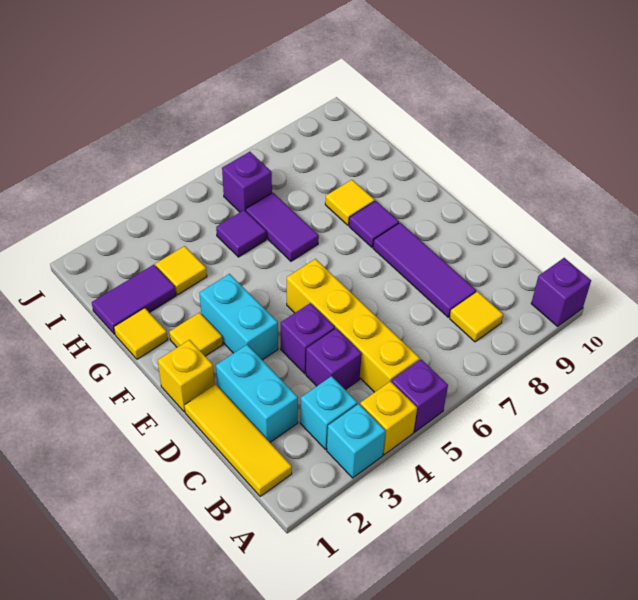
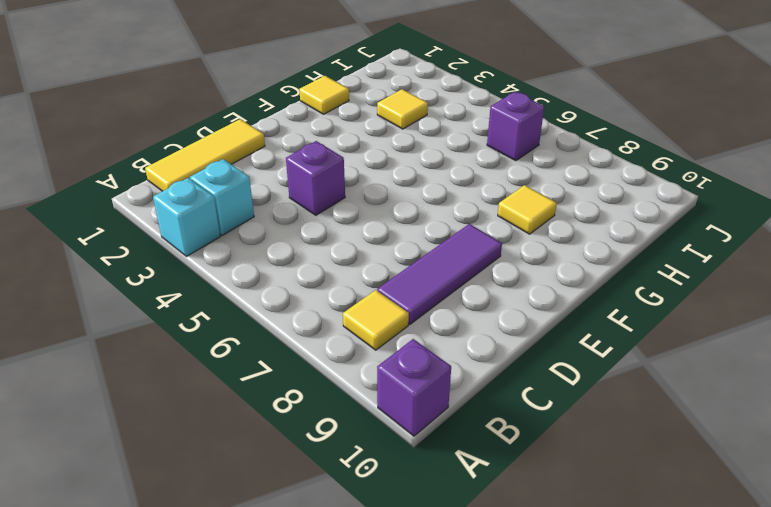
none -> yellow 1x1 brick [360,381,417,455]
none -> purple 1x1 brick [392,360,448,432]
none -> yellow 1x4 brick [287,259,420,392]

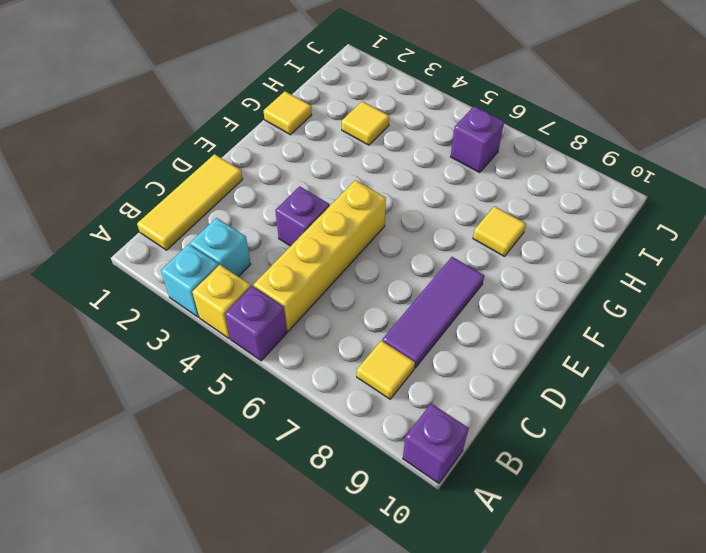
none -> cyan 1x2 brick [216,345,298,442]
none -> purple 1x1 brick [306,328,362,390]
none -> yellow 1x1 brick [158,340,215,412]

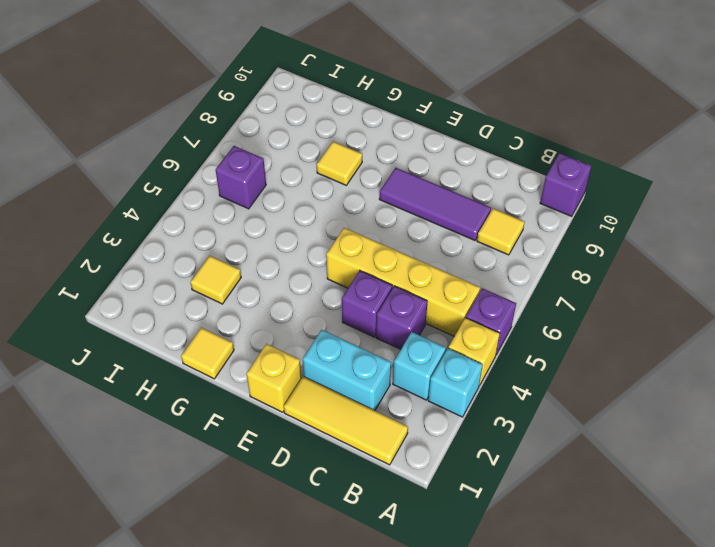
none -> cyan 1x2 brick [199,274,278,360]
none -> yellow 1x1 tile [169,313,223,356]
none -> purple 1x1 tile [349,201,399,247]

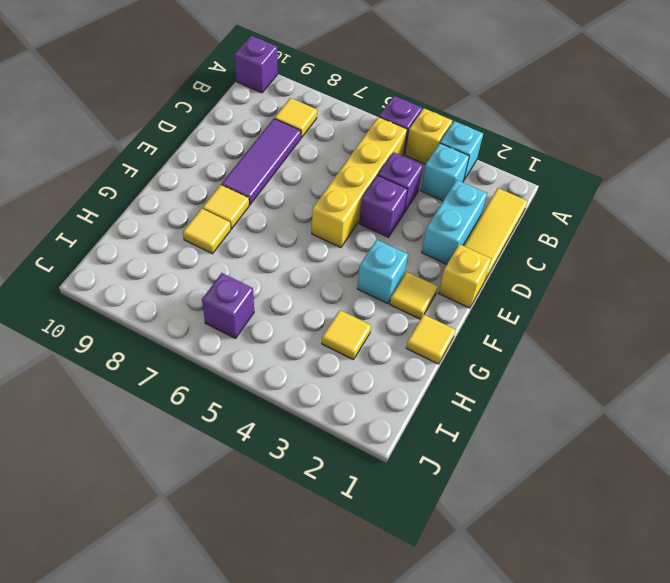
cyan 1x1 brick [357,240,408,304] -> cyan 1x2 brick [199,274,278,360]
yellow 1x1 tile [202,185,249,229] -> purple 1x1 tile [349,201,399,247]
none -> purple 1x2 tile [246,193,319,261]
none -> purple 1x2 tile [92,265,176,334]
none -> purple 1x1 tile [216,210,266,257]

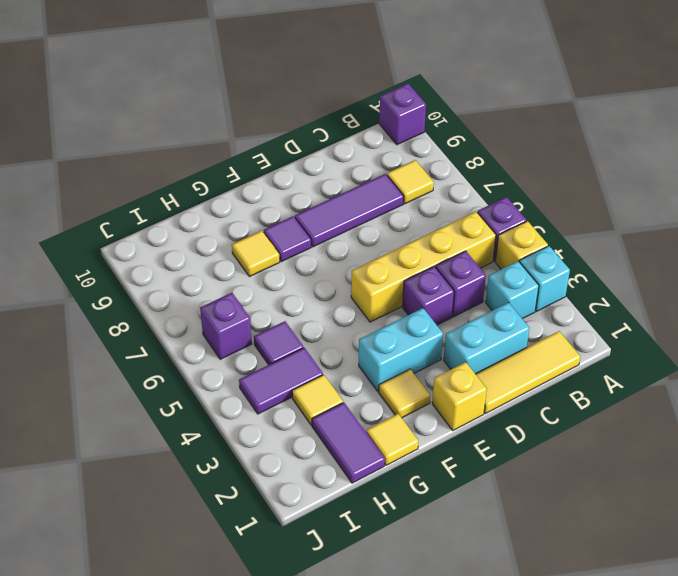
purple 1x2 tile [239,348,323,414] -> purple 1x2 tile moved to [246,193,319,261]

